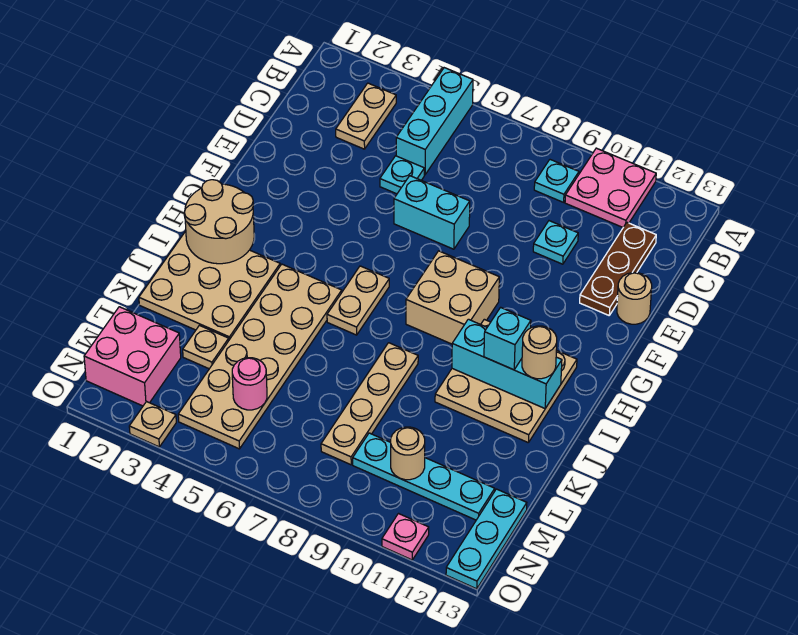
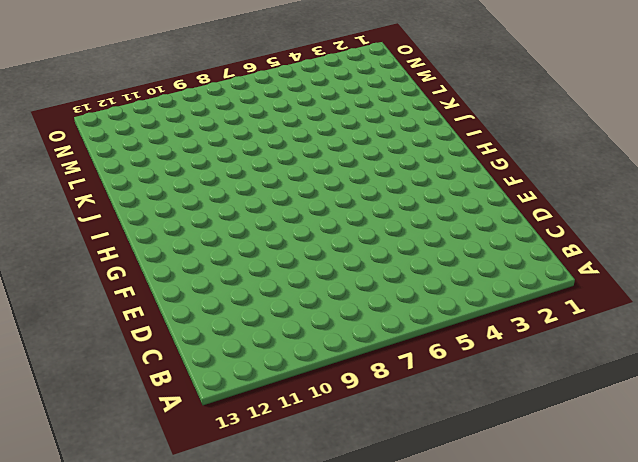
none -> cyan 1x3 brick [396,68,473,175]
none -> pink 2x2 plate [565,148,656,227]
none -> tan 1x2 plate [336,83,396,149]

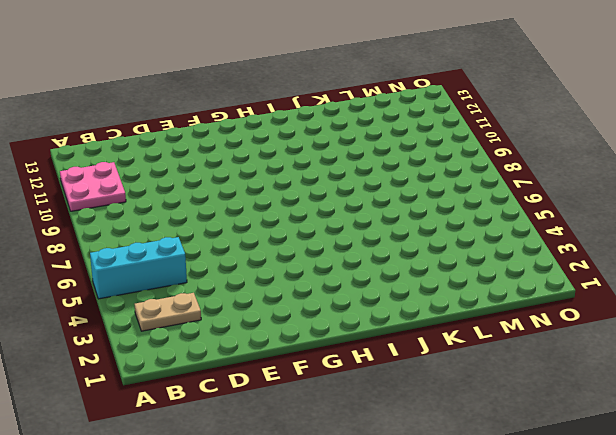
none -> cyan 1x1 plate [534,160,579,202]
none -> brown 1x3 plate [580,223,656,315]
none -> cyan 1x1 plate [380,156,424,194]

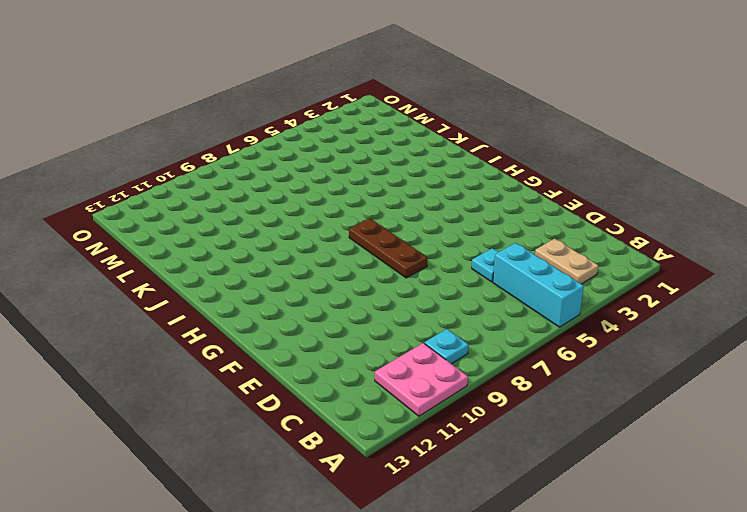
brown 1x3 plate [349,218,428,278] -> brown 1x3 plate moved to [580,223,656,315]
none -> cyan 1x1 plate [533,221,578,264]
none -> cyan 1x2 brick [394,176,470,249]
none -> tan 1x1 round brick [617,273,652,324]

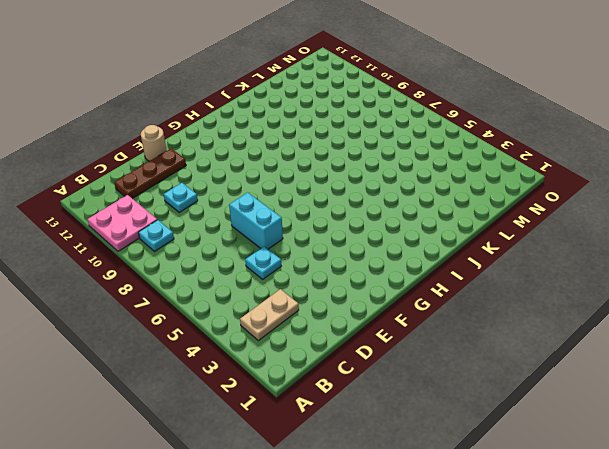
none -> cyan 1x3 brick [396,68,473,175]
none -> tan 2x2 brick [406,251,499,344]
none -> tan 1x2 plate [327,266,389,335]

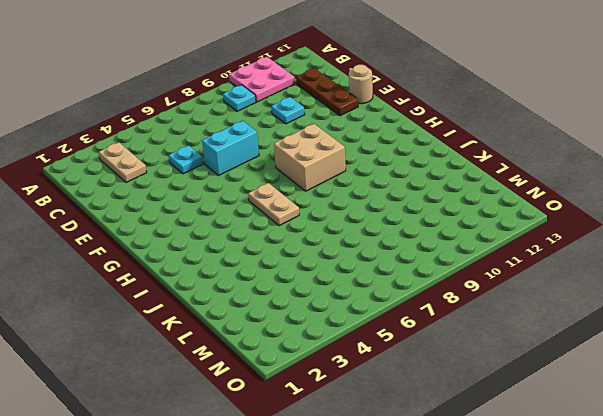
none -> cyan 1x3 brick [396,68,473,175]
none -> tan 3x3 plate [435,319,577,443]
none -> tan 3x3 plate [139,231,280,340]

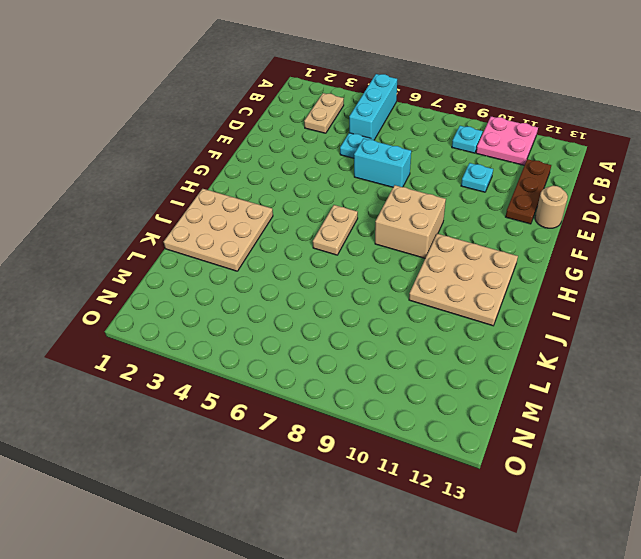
none -> tan 2x6 plate [178,264,342,449]
none -> tan 1x4 plate [321,343,418,465]
none -> tan 1x1 plate [183,325,229,369]

